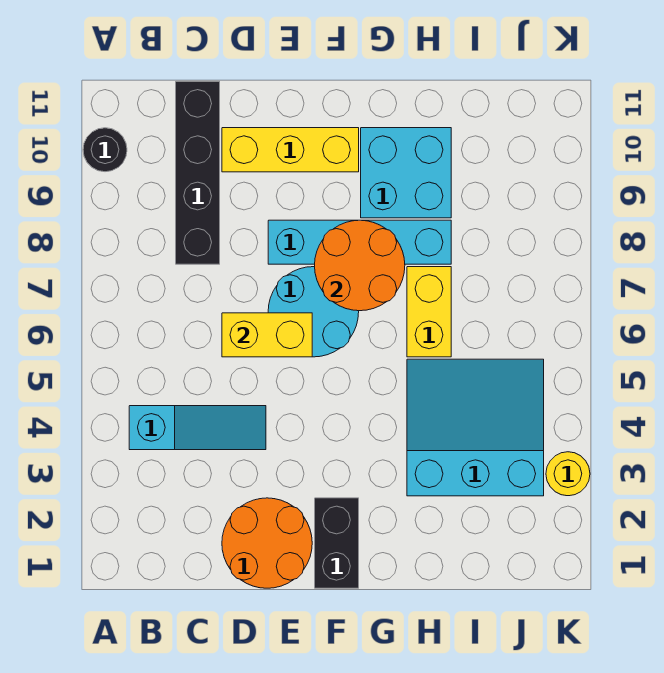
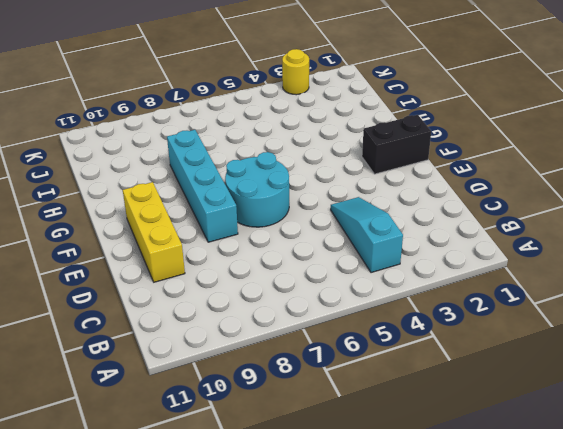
none -> black 1x1 round brick [83,128,127,172]
none -> black 1x4 brick [176,81,220,264]
none -> orange 2x2 round brick [222,498,312,588]

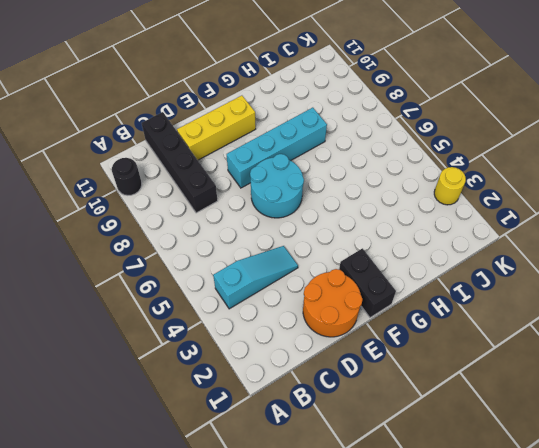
none -> cyan 2x2 brick [361,128,451,218]
none -> cyan 3x3 slope [407,359,544,496]
none -> yellow 1x2 brick [407,267,451,357]

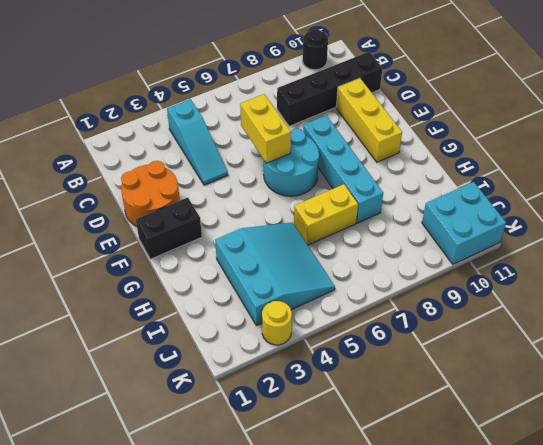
cyan 2x2 brick [422,182,506,264] -> cyan 2x2 brick moved to [361,128,451,218]
none -> orange 2x2 round brick [315,220,405,311]

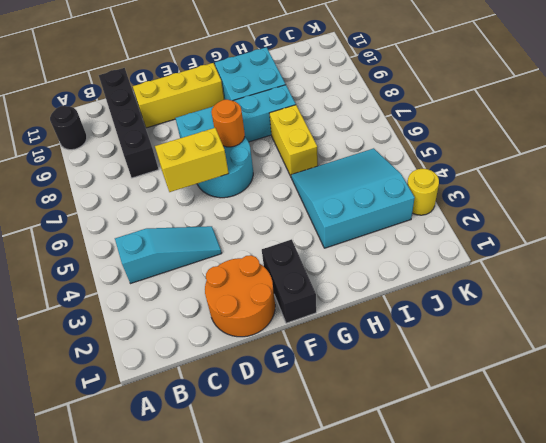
orange 1x1 round brick [211,100,245,147] -> orange 2x2 round brick [315,220,405,311]

